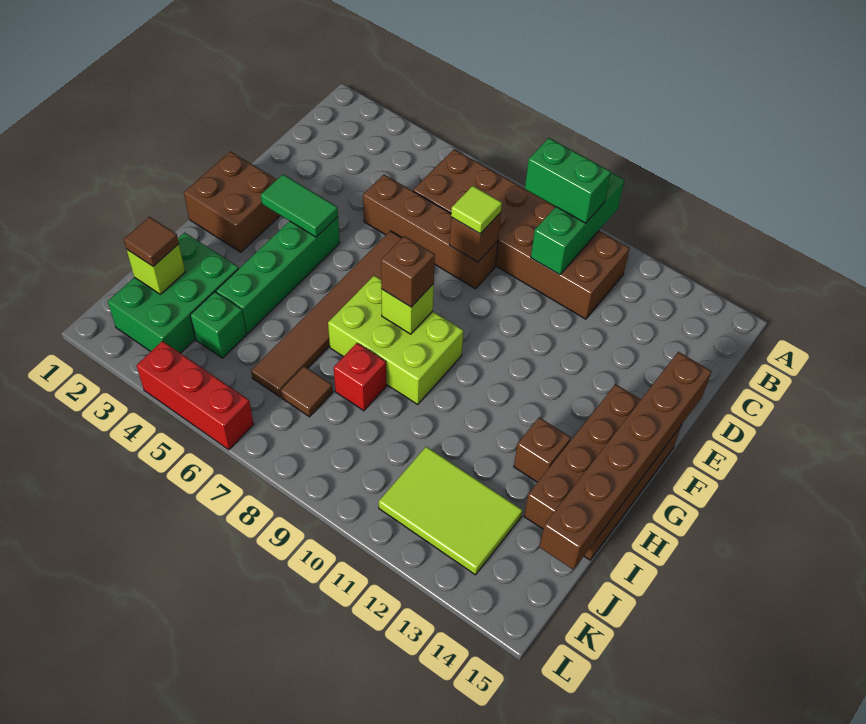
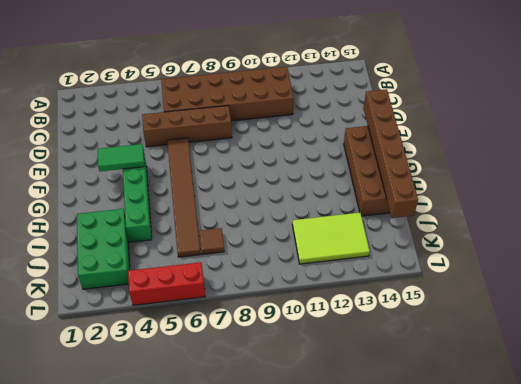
none -> brown 2x2 brick [184,152,280,252]
none -> lime 2x3 brick [328,275,463,404]
none -> brown 1x1 brick [514,418,571,482]

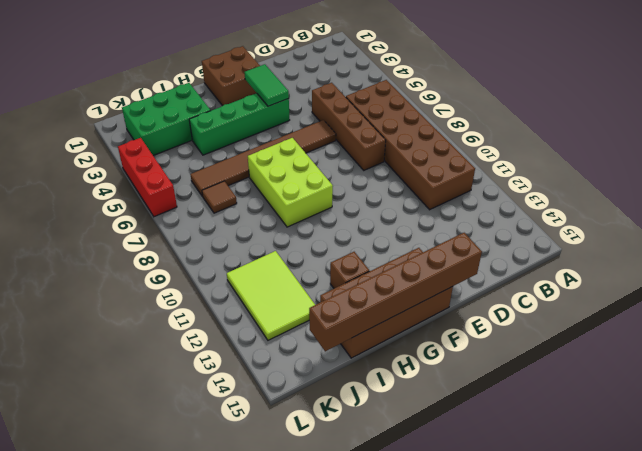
none -> red 1x1 brick [334,343,386,411]
none -> green 1x1 brick [190,292,246,358]
none -> green 1x3 brick [531,173,624,275]

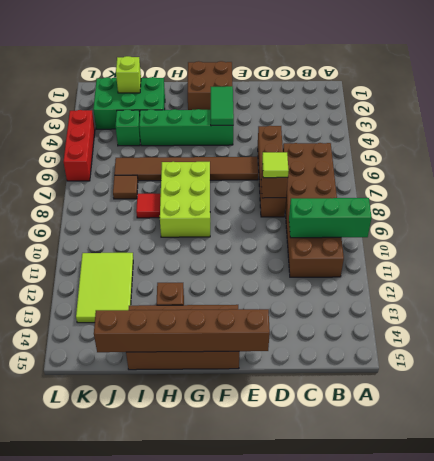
red 1x1 tile [136,194,161,218] -> red 1x1 brick [334,343,386,411]
none -> lime 1x1 brick [381,284,434,334]
none -> green 1x2 brick [525,138,611,223]
none -> brown 1x1 brick [381,236,435,307]

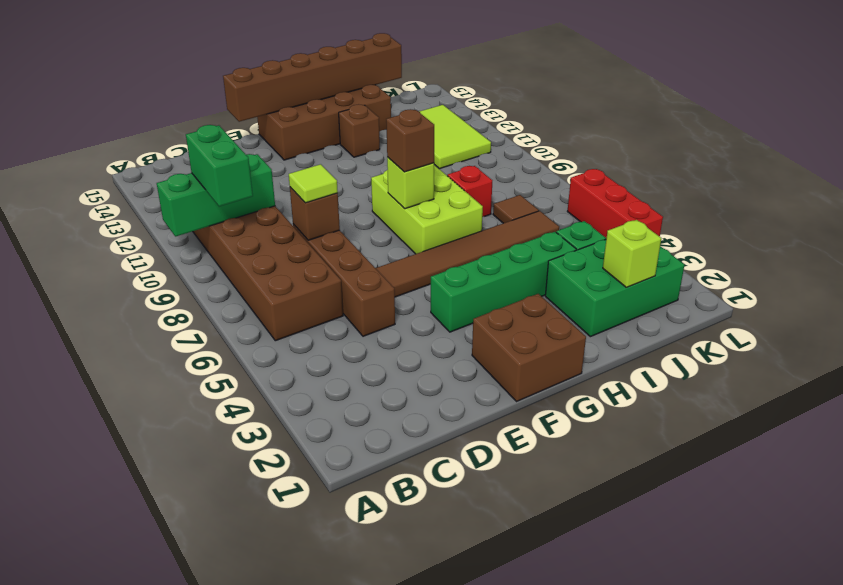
none -> green 1x2 tile [261,174,338,237]
none -> brown 1x1 tile [124,217,179,266]

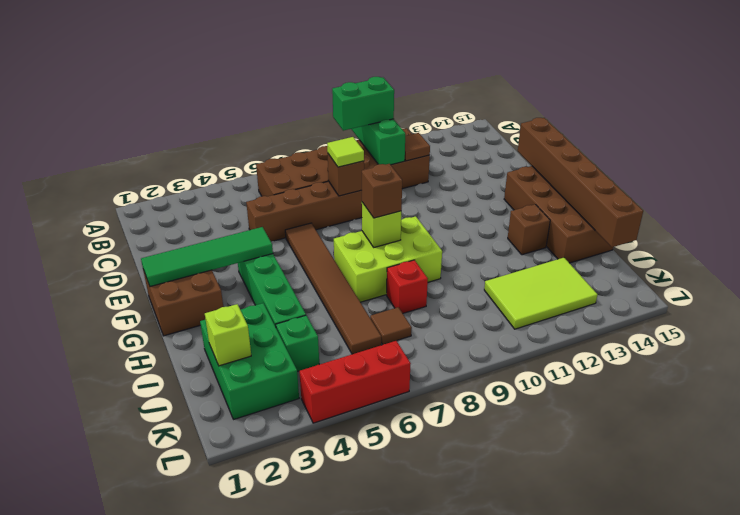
brown 1x1 tile [405,133,430,161] -> brown 1x1 tile moved to [124,217,179,266]
green 1x4 tile [141,227,273,287] -> green 1x2 tile [261,174,338,237]

